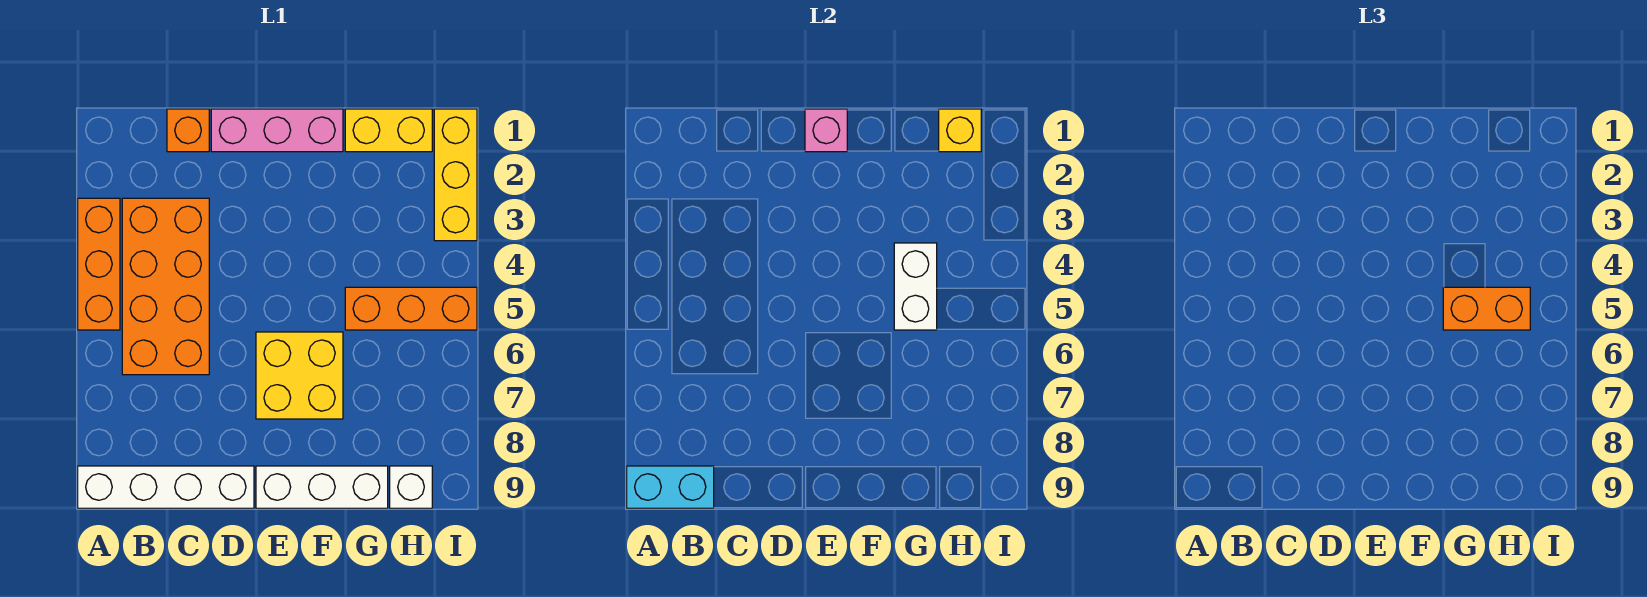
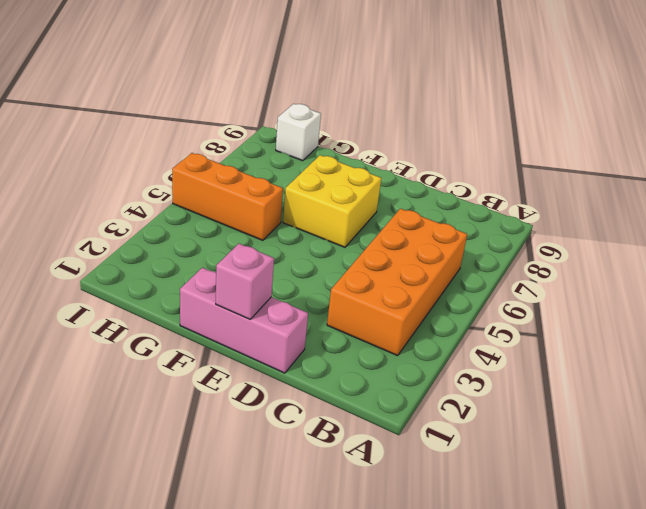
none -> orange 1x3 brick [78,198,120,330]
none -> white 1x4 brick [78,466,254,508]
none -> orange 1x1 brick [167,109,209,152]

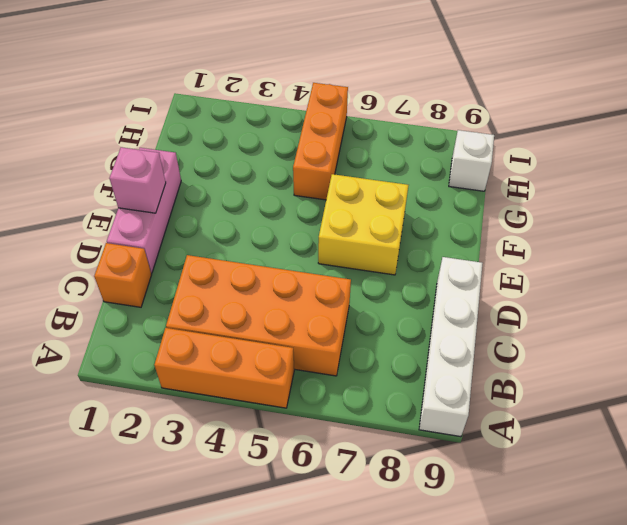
none -> white 1x3 brick [256,466,388,508]
none -> yellow 1x2 brick [345,109,432,152]
none -> yellow 1x3 brick [434,109,477,241]

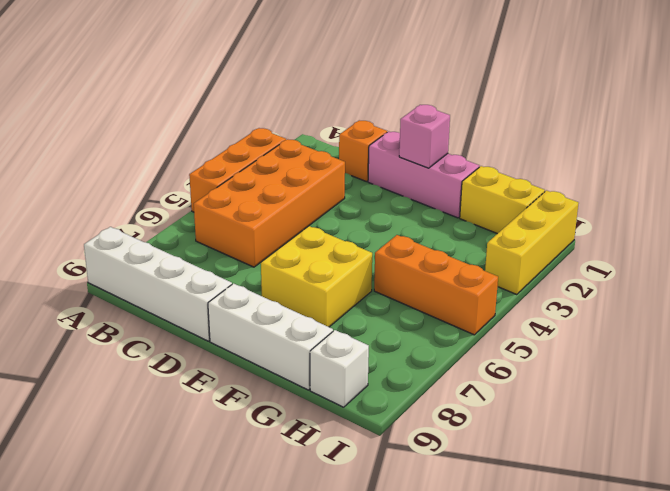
none -> cyan 1x2 brick [627,466,714,508]
none -> white 1x2 brick [894,243,937,330]
none -> yellow 1x1 brick [939,109,981,152]

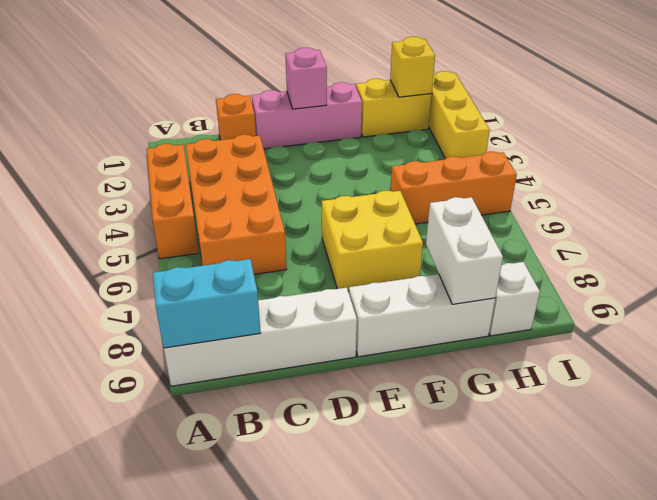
white 1x2 brick [426,197,503,304] -> white 1x2 brick moved to [894,243,937,330]
none -> orange 1x2 brick [1443,287,1530,330]

